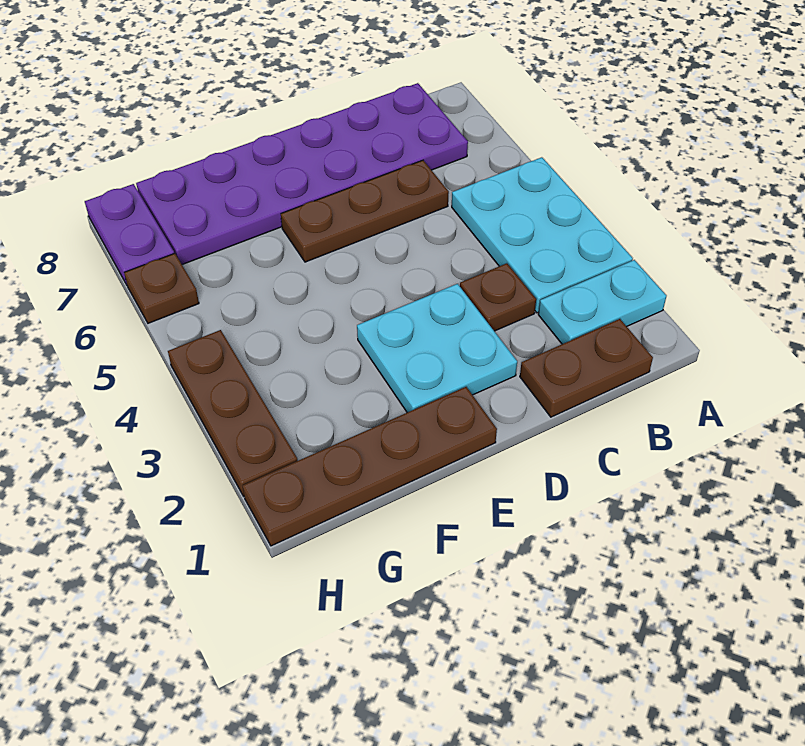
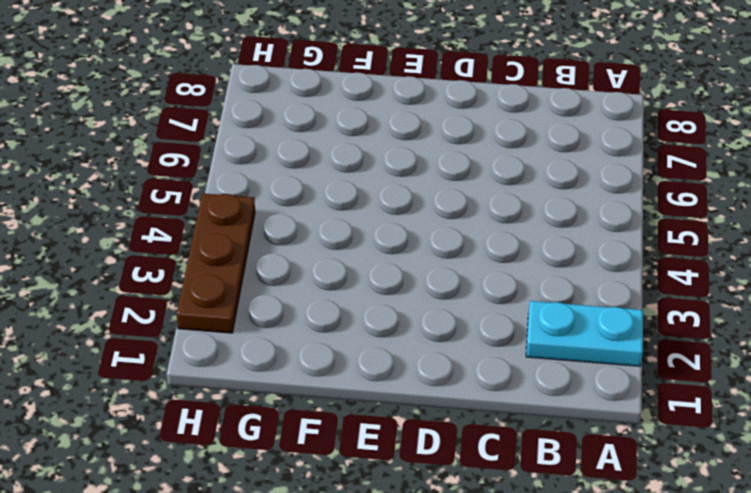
none -> cyan 2x3 plate [452,157,633,313]
none -> brown 1x2 plate [520,319,653,417]

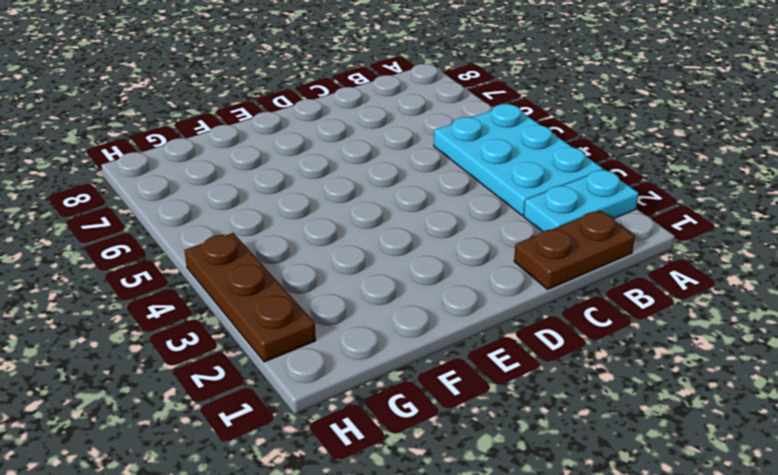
none -> purple 2x6 plate [136,83,468,265]
none -> brown 1x1 plate [460,263,536,331]

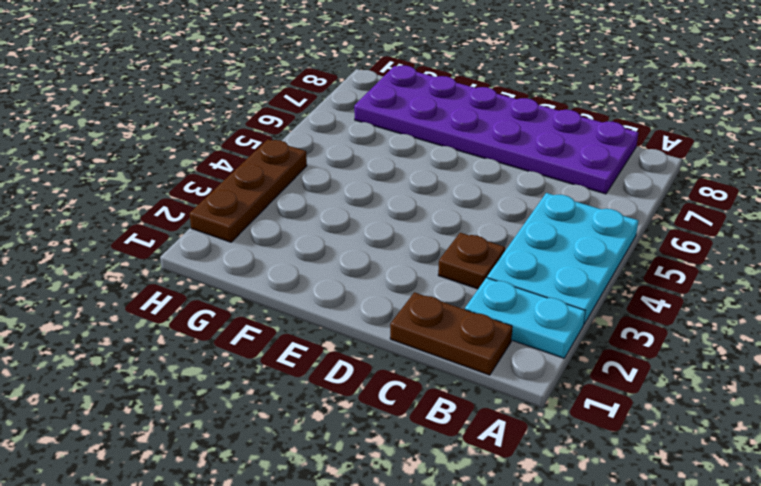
none -> brown 1x3 plate [281,160,449,262]
none -> cyan 2x2 plate [357,284,517,412]

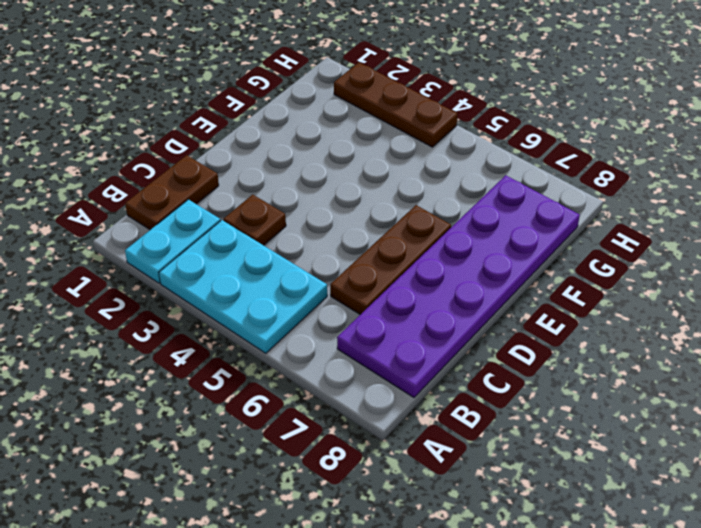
none -> cyan 2x2 plate [357,284,517,412]
none -> brown 1x4 plate [242,387,497,546]

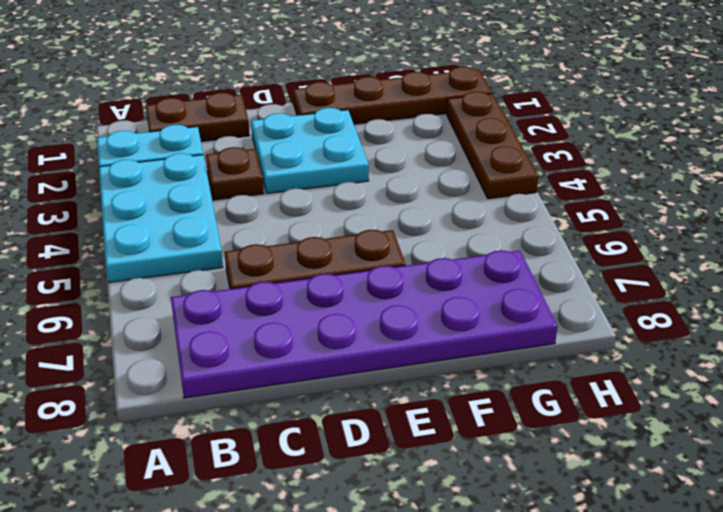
none -> brown 1x1 plate [124,253,199,323]
none -> purple 1x2 plate [85,184,174,285]

